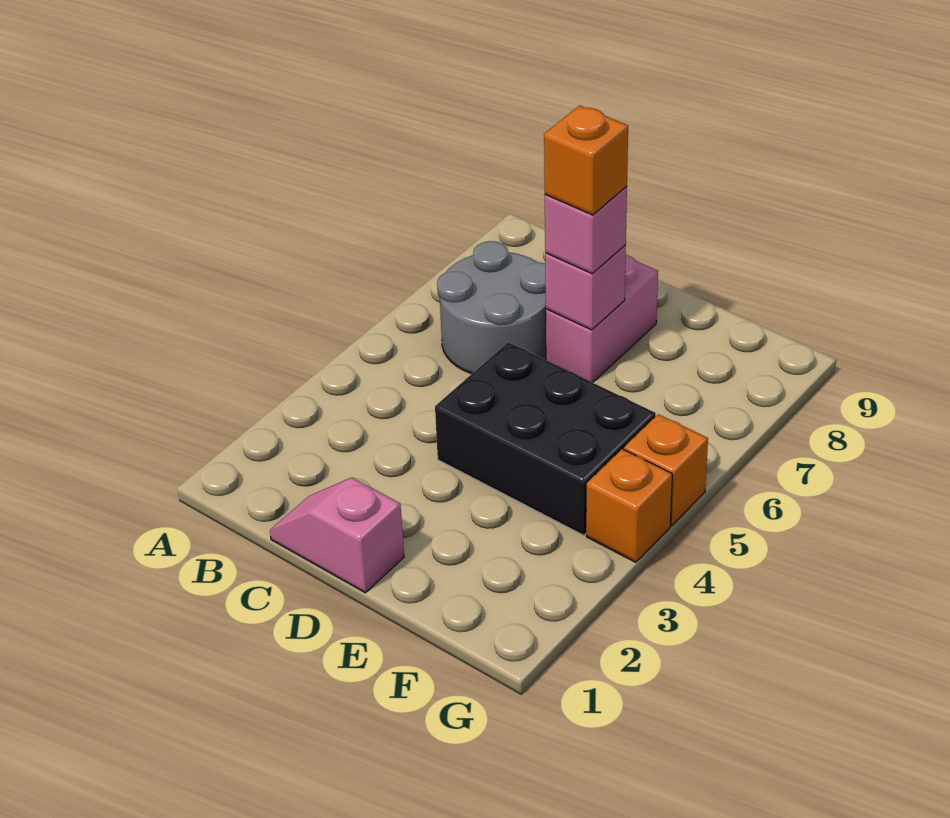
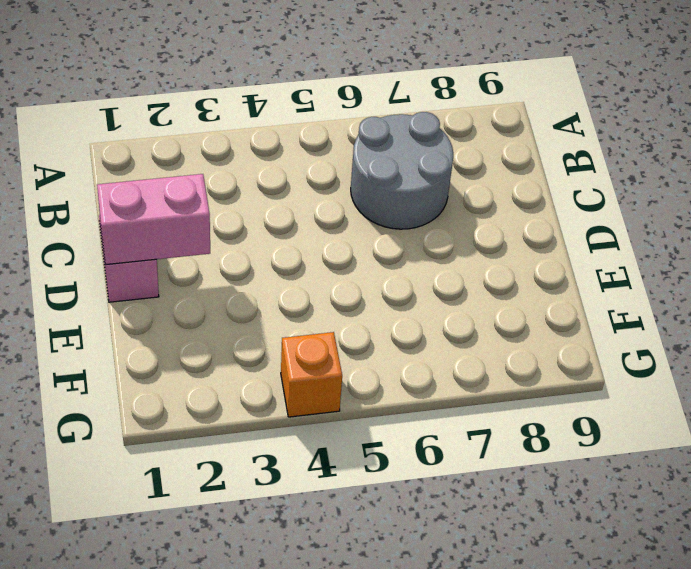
pink 1x2 brick [97,174,210,265] -> pink 1x2 brick moved to [546,255,658,383]
none -> black 2x3 brick [435,342,656,535]
none -> orange 1x1 brick [624,414,708,526]

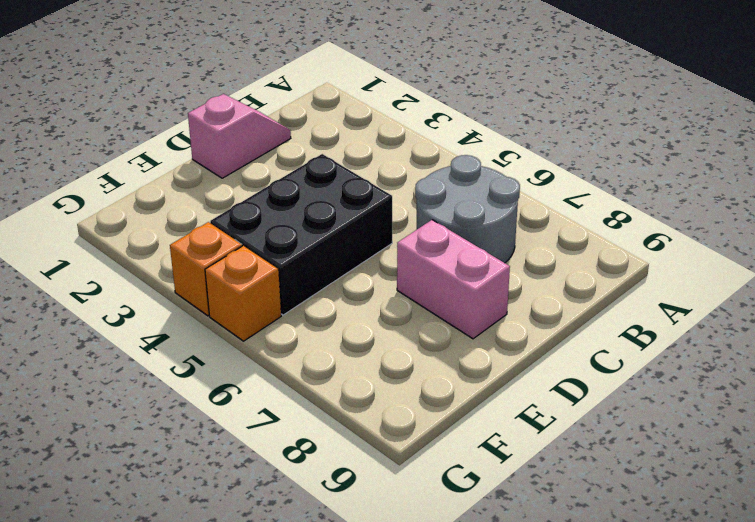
none -> pink 1x1 brick [545,245,626,330]
none -> pink 1x1 brick [545,186,627,274]

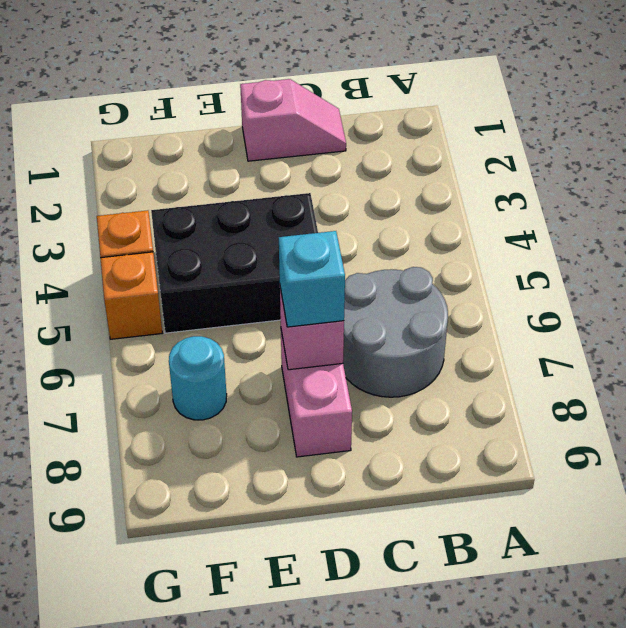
cyan 1x1 brick [279,231,345,327] -> pink 1x1 brick [545,186,627,274]
cyan 1x1 round brick [169,336,227,420] -> none
none -> orange 1x1 brick [544,106,628,215]

